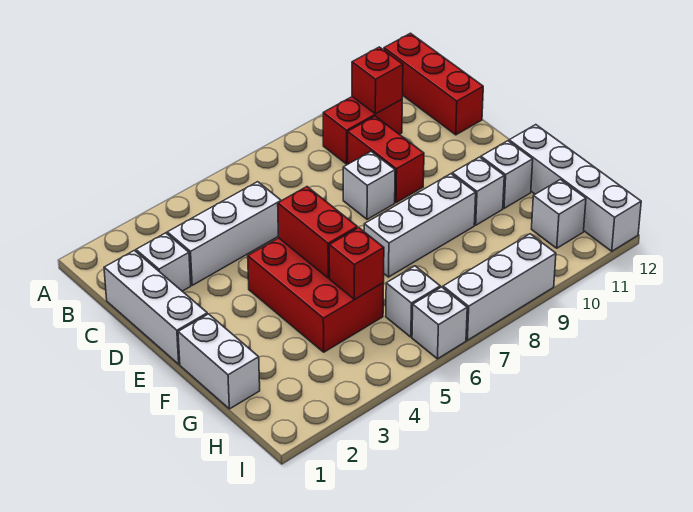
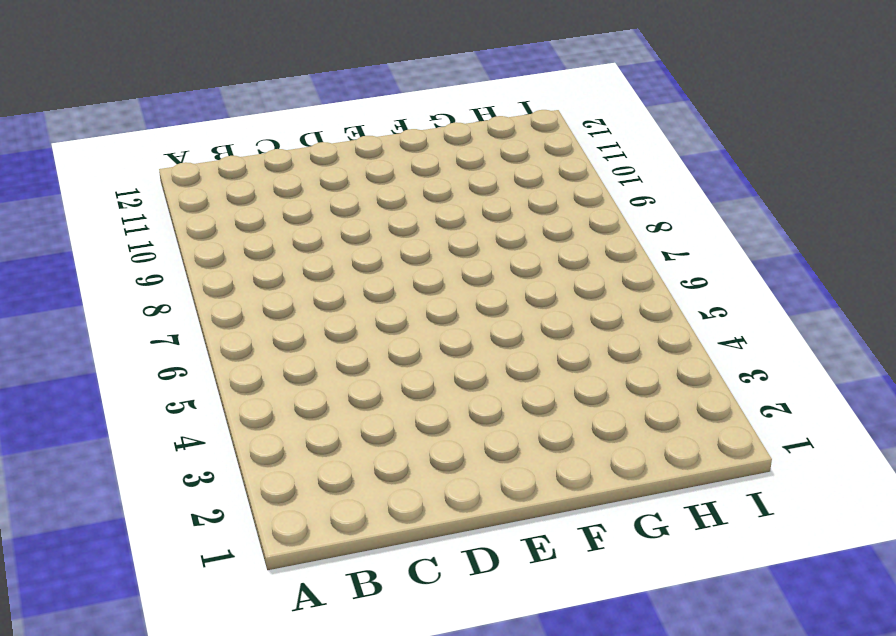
none -> red 1x3 brick [384,33,483,135]
none -> red 1x2 brick [323,97,402,164]
none -> white 1x3 brick [104,250,207,364]

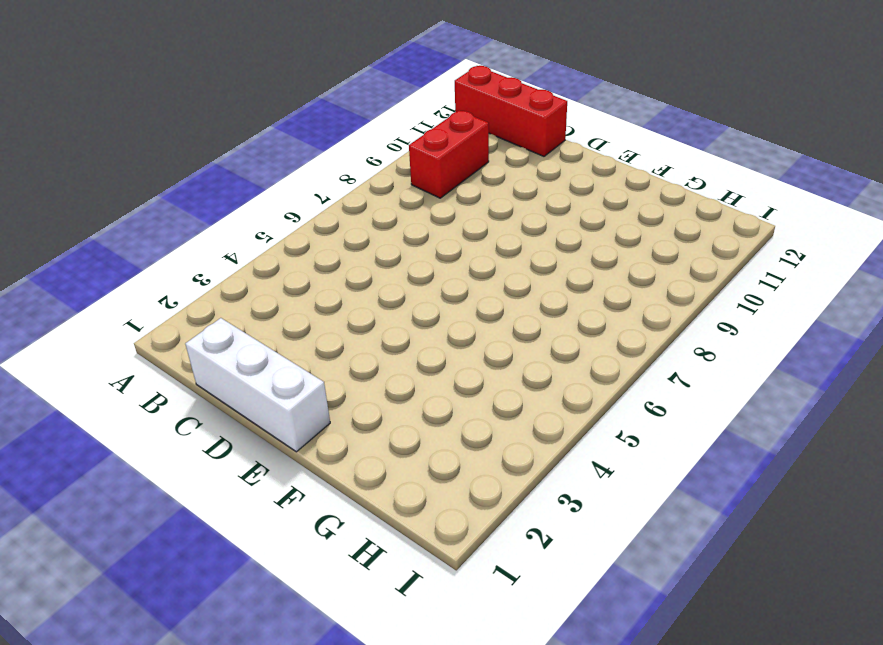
none -> white 1x1 brick [136,233,191,291]
none -> white 1x3 brick [167,182,281,285]
none -> red 1x2 brick [348,116,424,203]

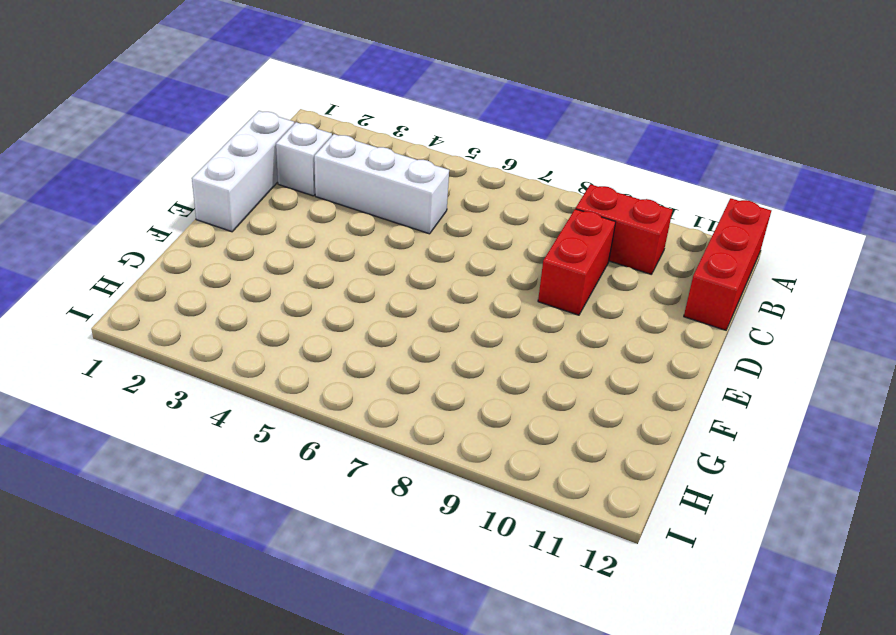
none -> white 1x1 brick [343,151,395,219]
none -> red 2x3 brick [248,238,384,352]
none -> white 1x2 brick [178,314,260,409]

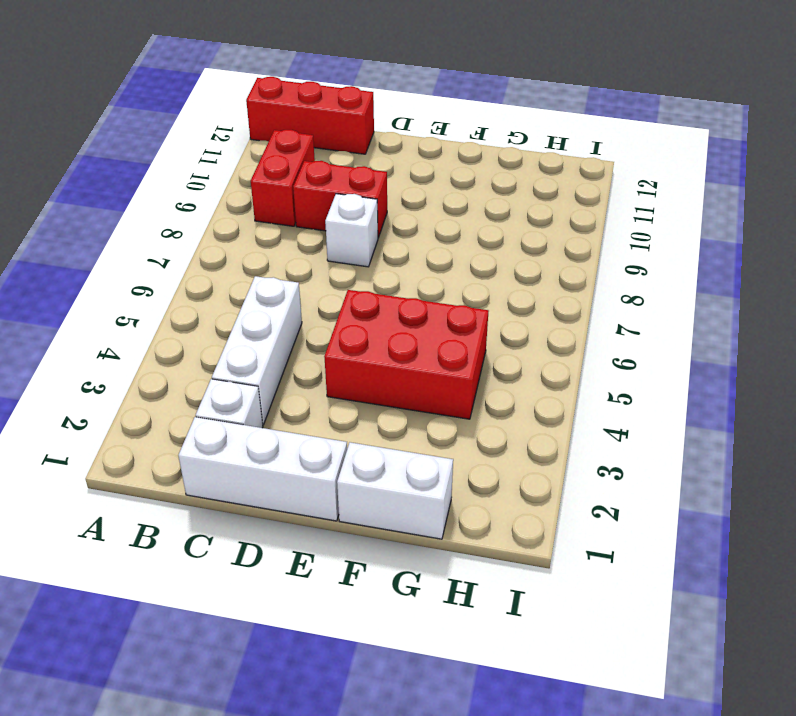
none -> white 1x3 brick [364,174,476,277]
none -> white 1x1 brick [452,157,504,225]
none -> white 1x1 brick [481,141,533,208]

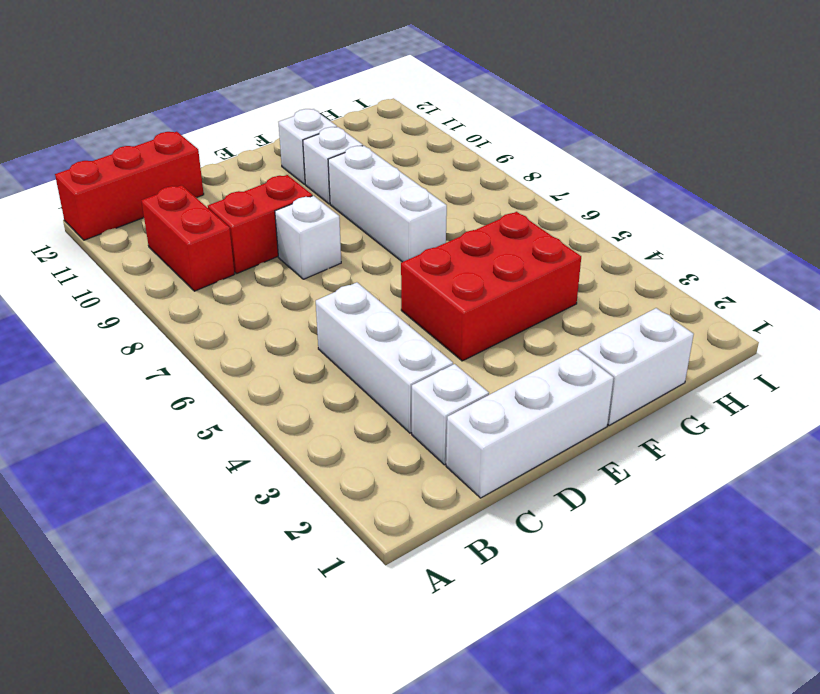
none -> white 1x4 brick [509,125,641,251]
none -> white 1x1 brick [386,266,440,337]
none -> white 1x1 brick [532,180,586,248]

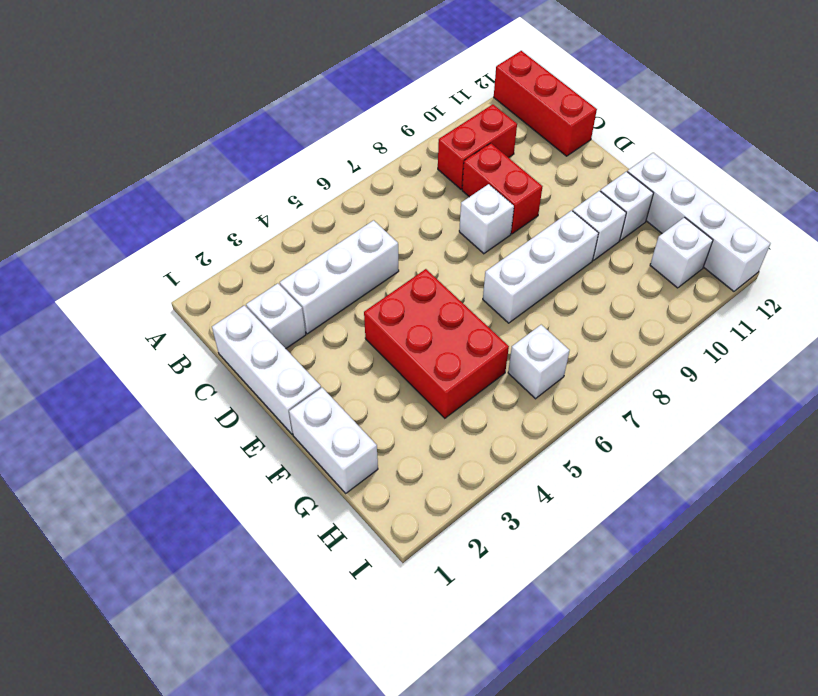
none -> white 1x1 brick [412,287,467,359]
none -> white 1x3 brick [443,234,556,340]
none -> red 1x1 brick [352,47,403,114]

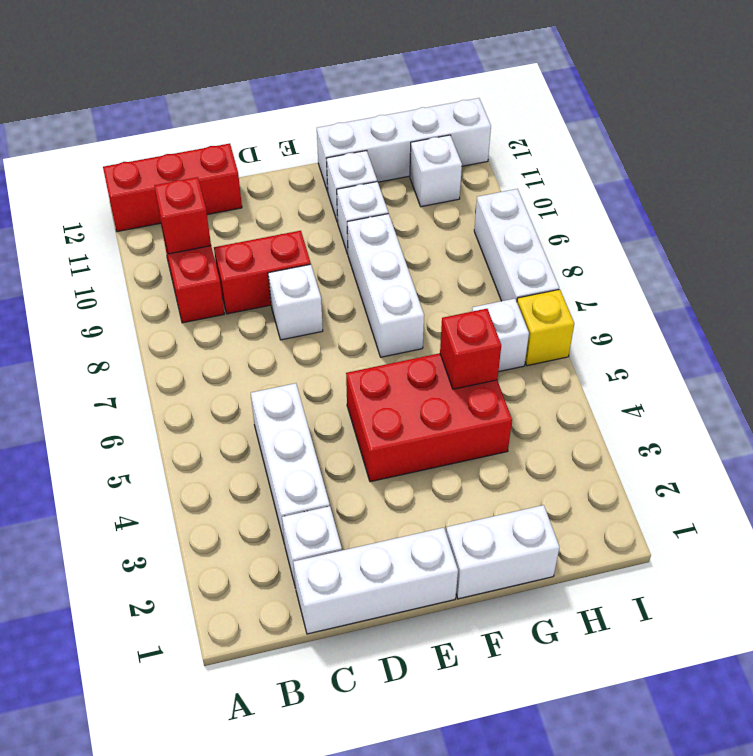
yellow 1x1 brick [517,289,574,366] -> white 1x1 brick [412,287,467,359]
none -> red 1x2 brick [278,187,357,278]

